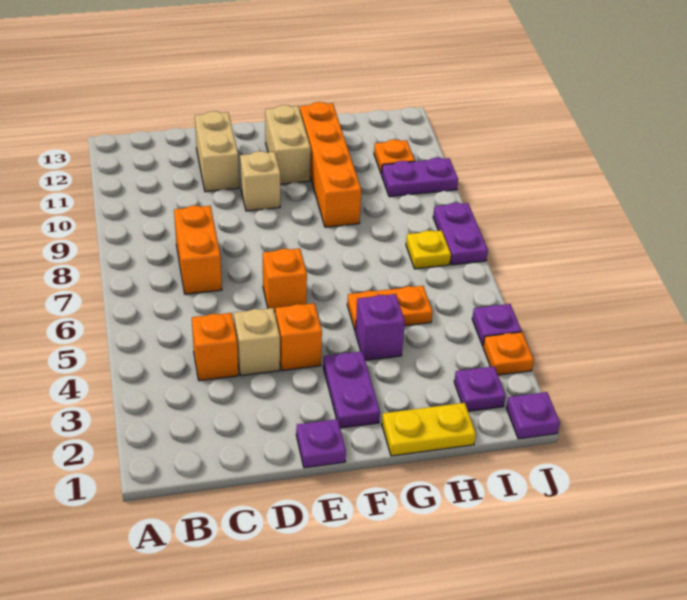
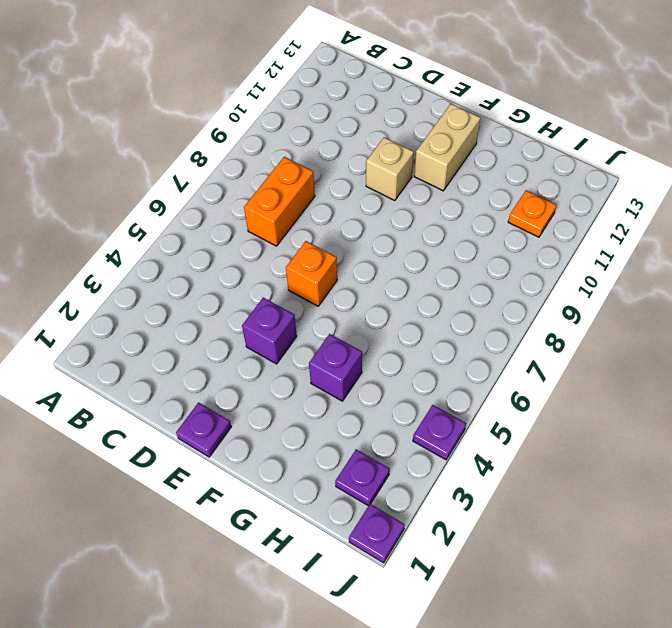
purple 1x1 brick [242,298,297,364] -> orange 1x1 brick [275,303,322,371]
none -> orange 1x1 brick [192,313,238,381]
none -> tan 1x1 brick [234,308,280,376]
none -> tan 1x2 brick [195,111,239,192]

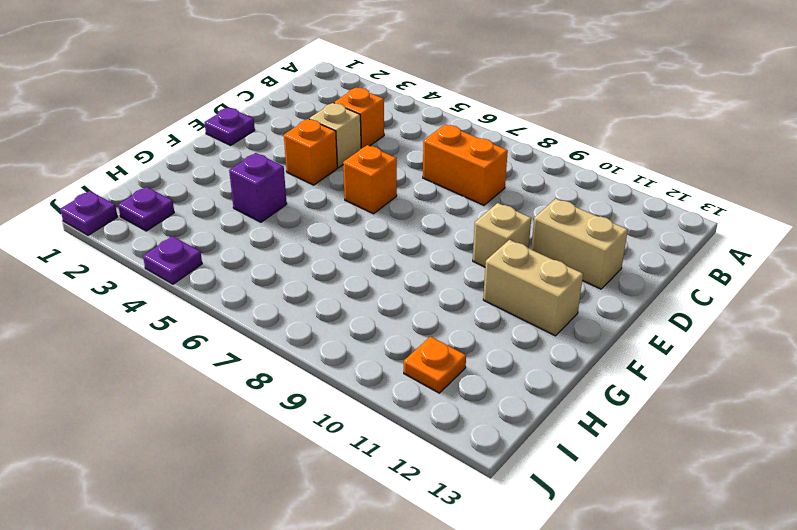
none -> purple 1x2 plate [323,351,380,428]
none -> yellow 1x2 plate [382,403,476,456]
none -> orange 1x2 plate [347,286,433,331]

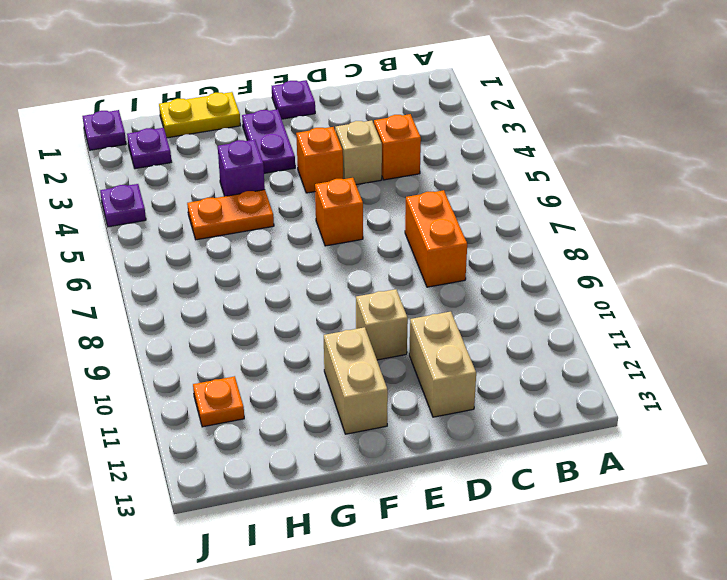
none -> orange 1x4 brick [300,102,361,227]
none -> yellow 1x1 plate [406,230,451,269]
none -> purple 1x2 plate [382,158,458,197]

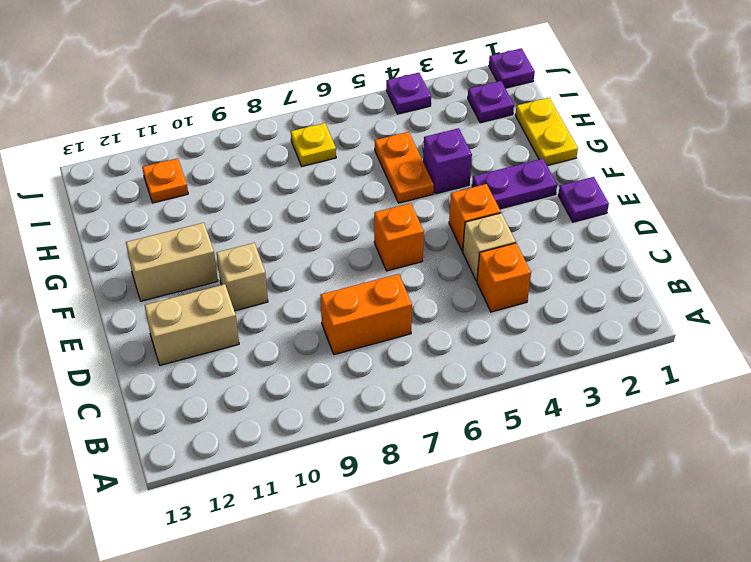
none -> orange 1x4 brick [300,102,361,227]
none -> purple 1x2 plate [382,158,458,197]
none -> orange 1x1 plate [483,332,534,375]

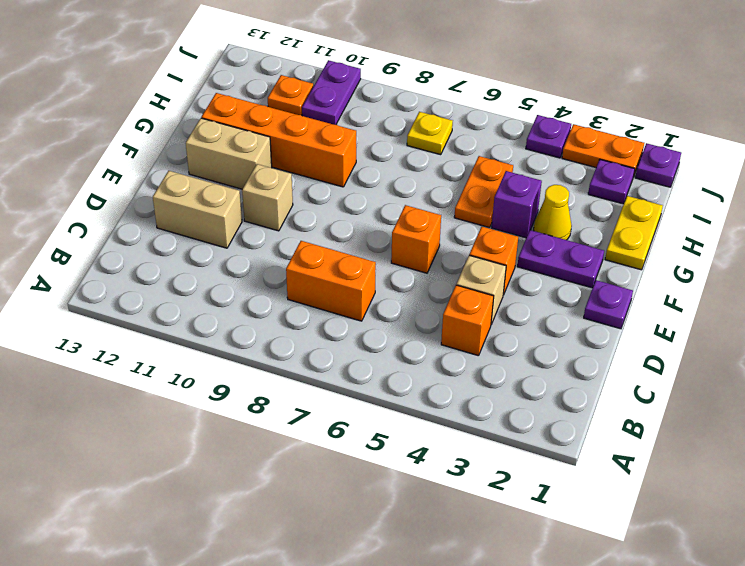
yellow 1x1 cone [534,185,572,240] -> none
orange 1x2 plate [562,124,644,177] -> orange 1x1 plate [483,332,534,375]
none -> purple 1x2 plate [433,203,488,265]

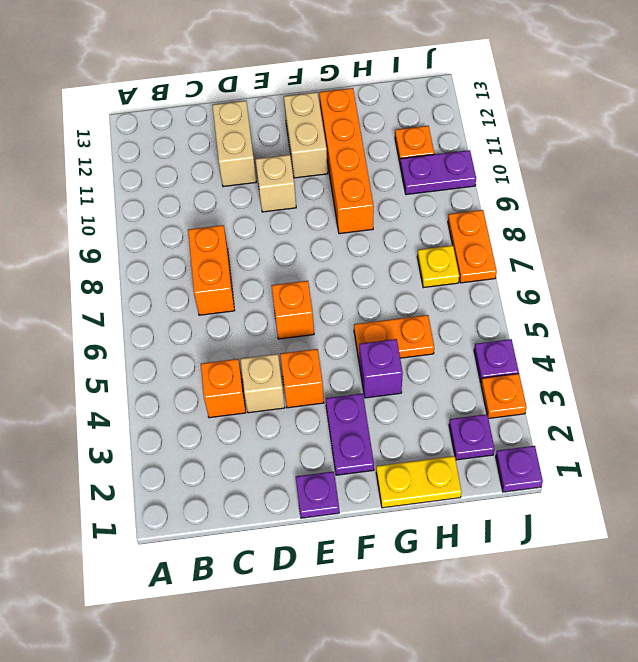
orange 1x2 plate [448,210,497,283] -> purple 1x2 plate [433,203,488,265]

